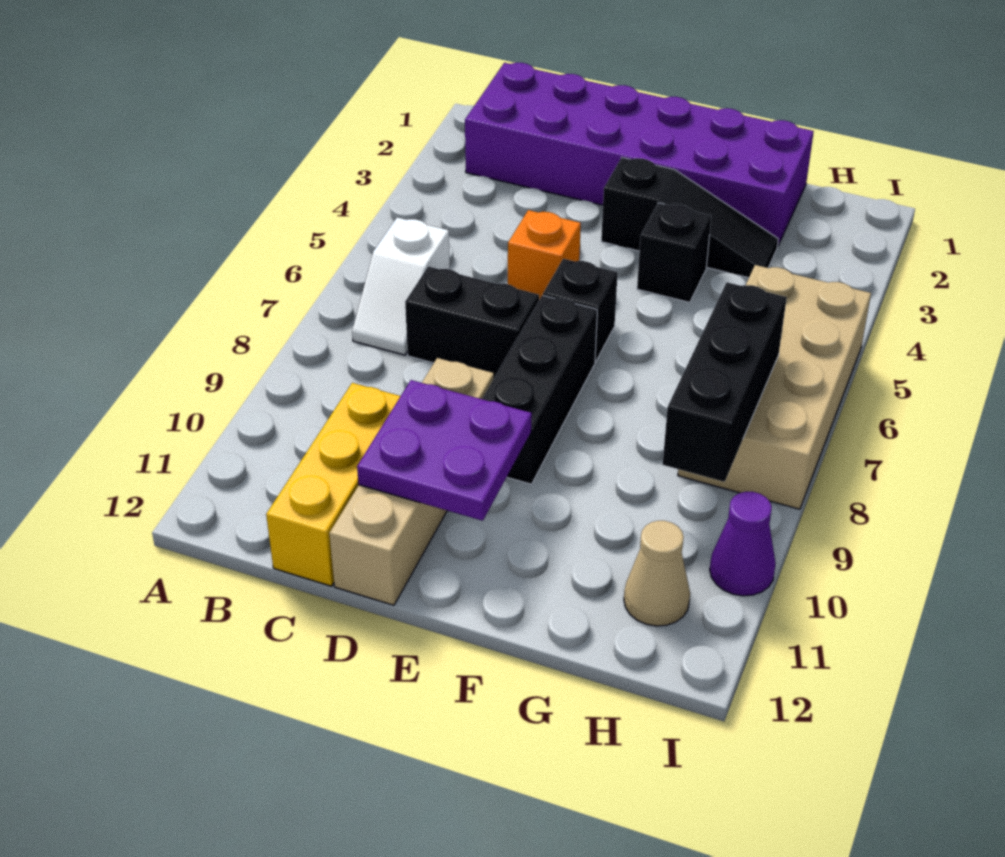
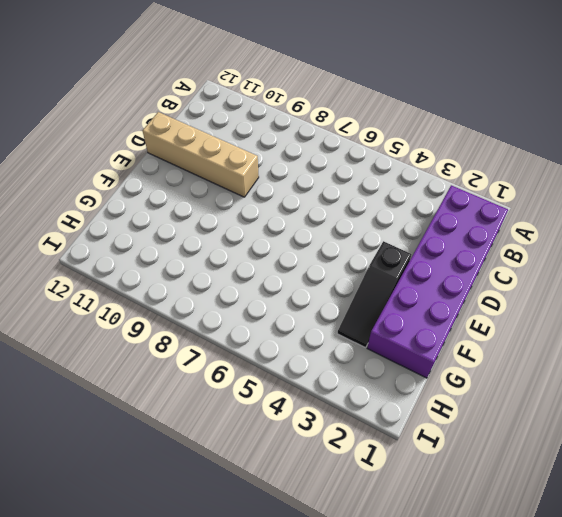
none -> white 1x2 slope [352,218,450,355]
none -> black 1x2 brick [405,266,539,377]
none -> yellow 1x3 brick [266,383,400,586]

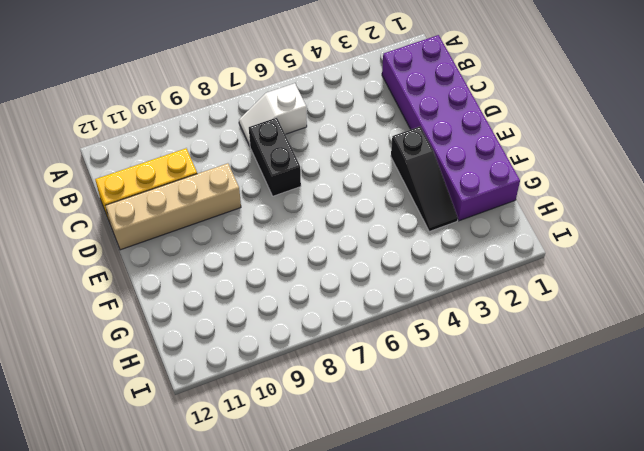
none -> orange 1x1 brick [508,210,581,299]
none -> black 1x1 brick [543,259,618,362]
none -> black 1x3 brick [482,295,597,484]

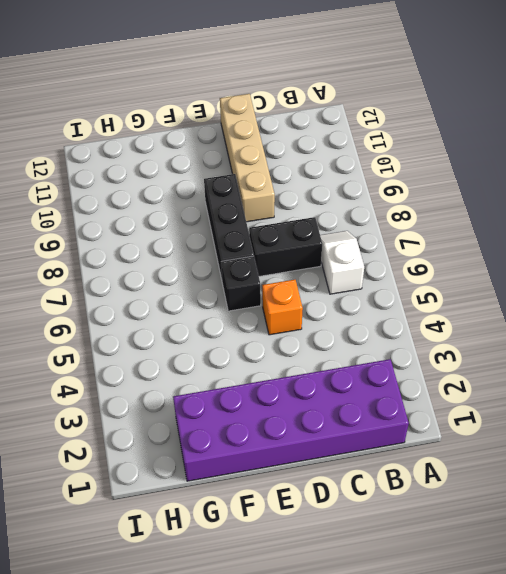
none -> yellow 1x3 brick [266,383,400,586]
none -> black 1x3 slope [601,157,778,278]
none -> black 1x1 brick [637,203,711,302]

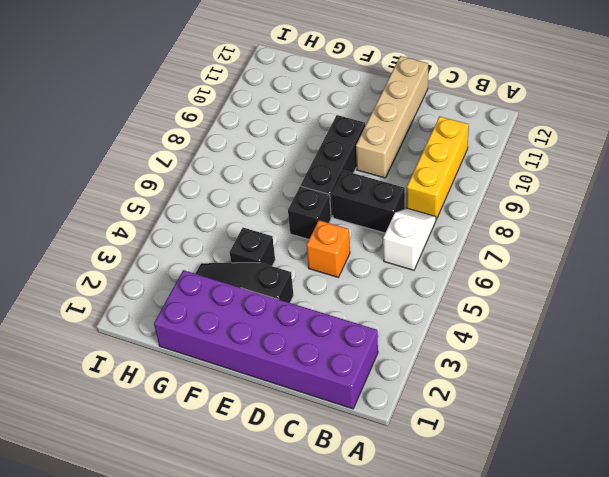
yellow 1x3 brick [407,116,469,219] -> yellow 1x3 brick moved to [266,383,400,586]
none -> tan 2x4 brick [678,265,871,509]
none -> tan 1x1 cone [624,521,690,626]
none -> purple 1x1 cone [710,492,776,596]

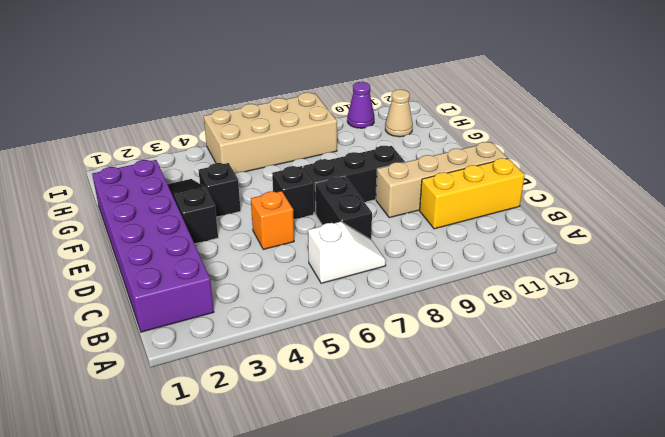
none -> purple 2x2 plate [357,380,532,521]
none -> black 1x3 brick [663,282,787,482]

